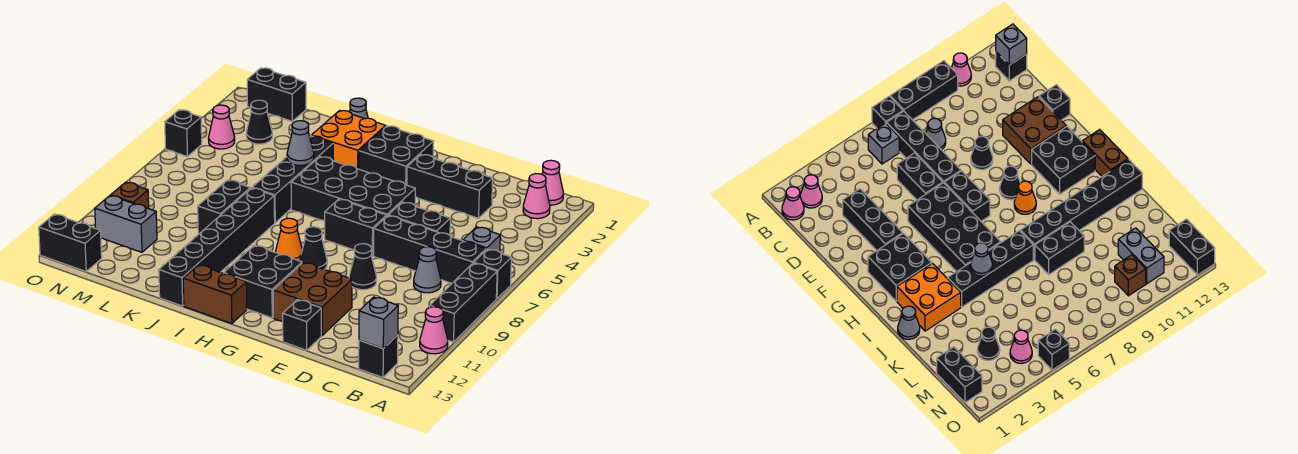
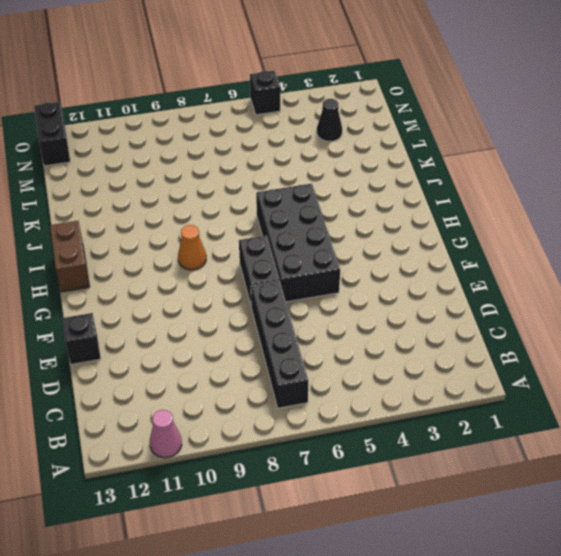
none -> black 1x1 brick [474,249,511,299]
none -> black 1x3 brick [430,263,497,342]
none -> pink 1x1 cone [542,160,563,205]
none -> pink 1x1 cone [523,174,550,219]

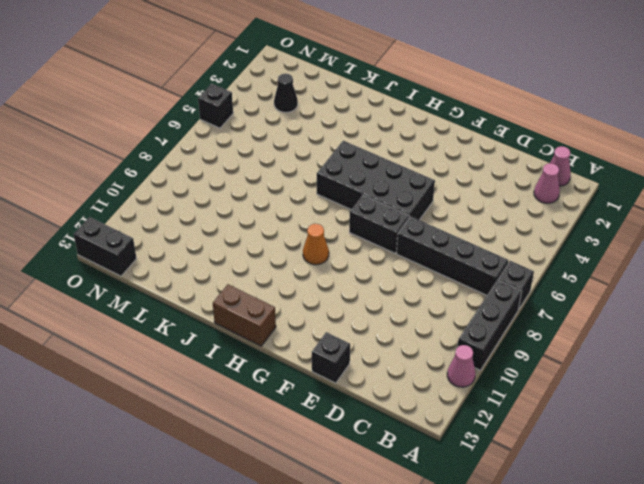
none -> grey 1x1 brick [463,227,500,252]
none -> black 1x1 brick [359,335,398,378]
none -> grey 1x1 cone [414,247,441,293]
none -> black 1x3 brick [407,154,493,218]

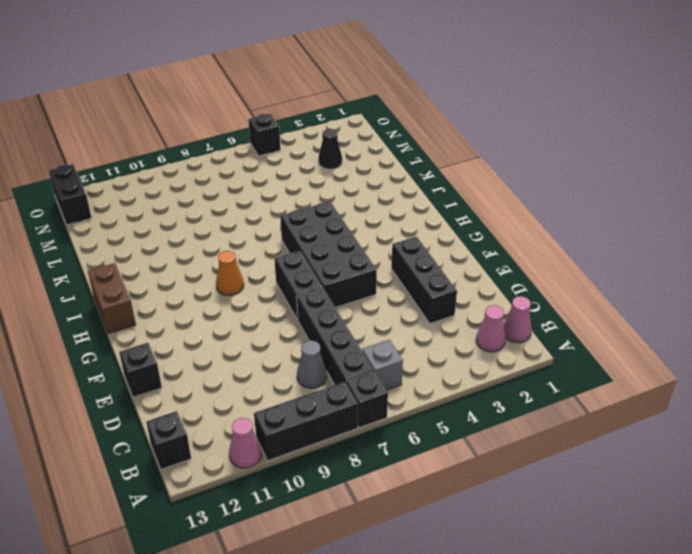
none -> black 1x2 brick [388,202,450,235]
none -> black 1x1 cone [349,244,377,290]
none -> brown 2x2 brick [273,262,352,336]
none -> black 2x2 brick [359,126,434,185]

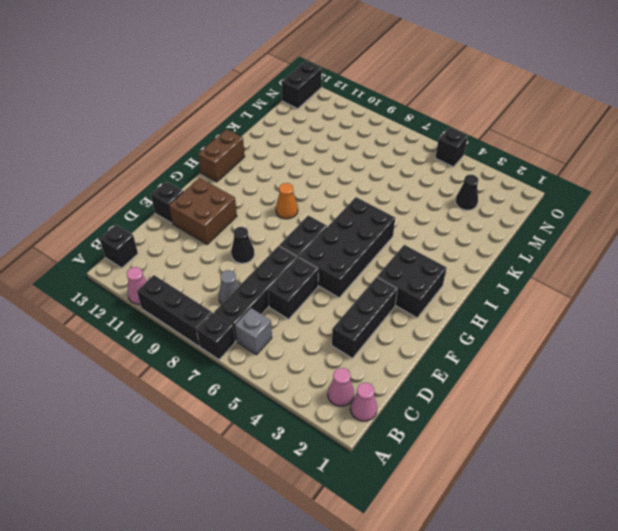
none -> black 1x1 cone [300,227,327,269]
none -> black 2x2 brick [224,245,302,318]
none -> orange 2x2 brick [311,110,386,169]
none -> grey 1x1 cone [350,98,368,119]

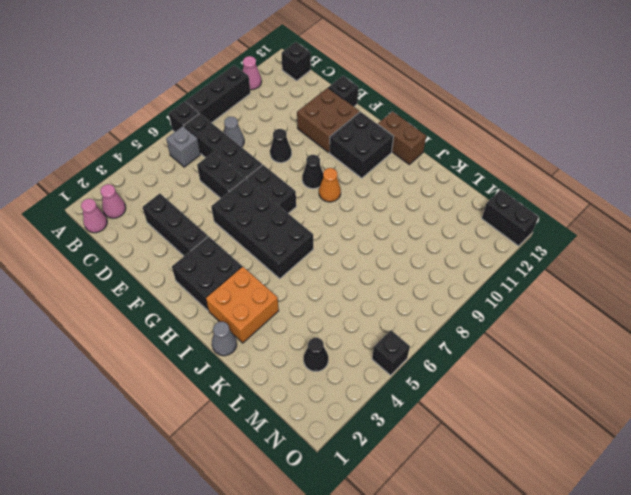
none -> black 1x4 brick [252,136,333,223]
none -> black 1x6 brick [159,188,275,306]
none -> black 1x2 brick [198,180,250,234]
none -> black 1x2 brick [247,68,306,121]

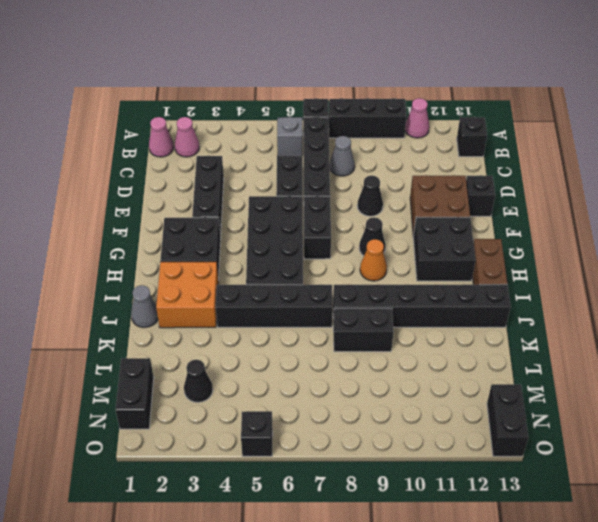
none -> grey 1x2 brick [95,195,157,252]
none -> pink 1x1 cone [208,105,235,149]
none -> brown 1x1 brick [111,182,149,209]
none -> grey 1x1 brick [359,297,398,348]

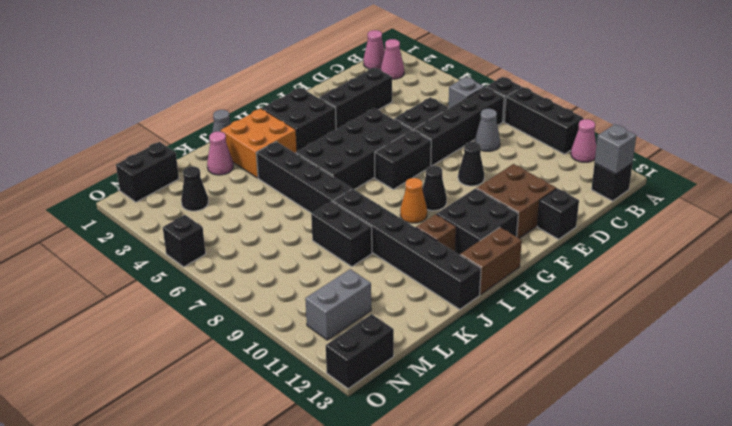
brown 1x1 brick [416,214,456,252] -> brown 1x1 brick moved to [111,182,149,209]
pink 1x1 cone [207,132,233,175] -> pink 1x1 cone moved to [208,105,235,149]
none -> grey 1x1 cone [287,121,314,165]

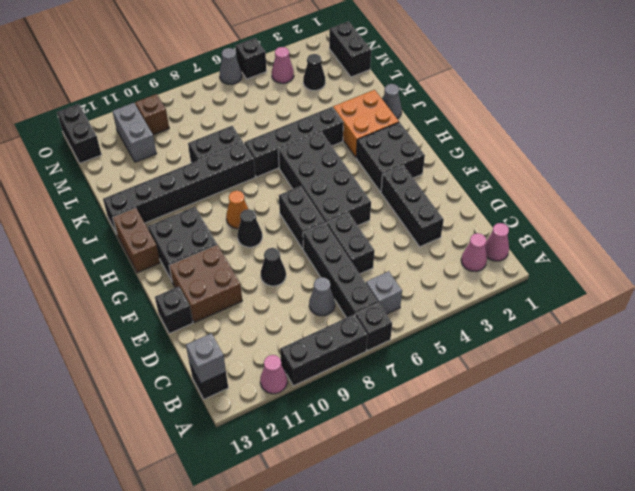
grey 1x1 cone [220,48,242,84] -> grey 1x1 cone moved to [287,121,314,165]

